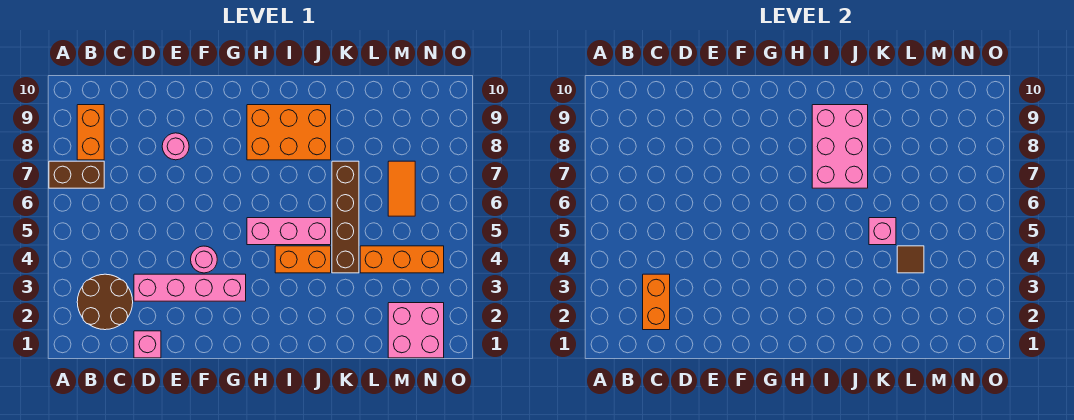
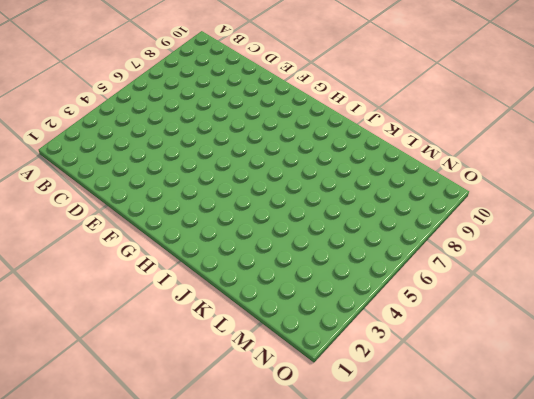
none -> brown 1x2 brick [49,161,104,188]
none -> brown 2x2 round brick [77,274,133,330]
none -> orange 1x2 brick [77,105,104,160]

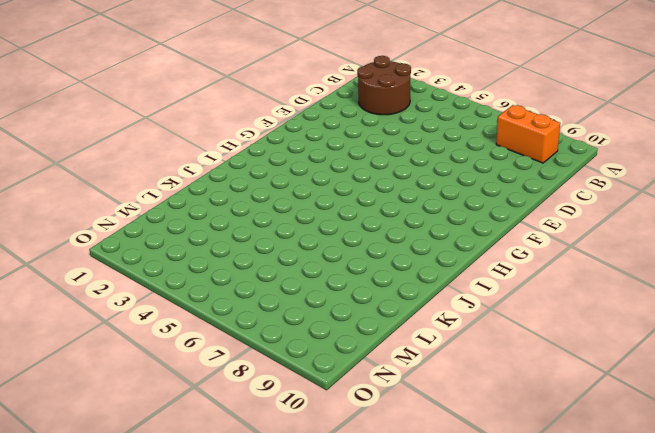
none -> brown 1x2 brick [49,161,104,188]
none -> pink 1x1 brick [134,331,161,358]
none -> pink 1x4 brick [134,274,246,301]

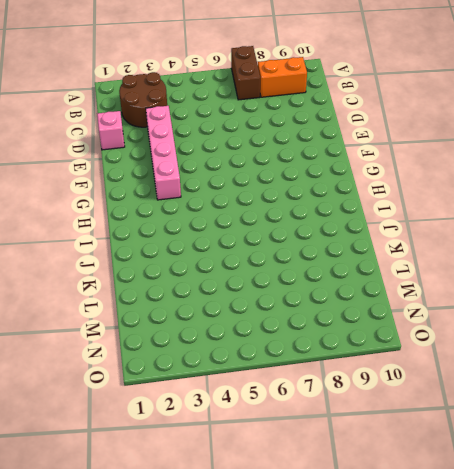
none -> pink 1x1 round brick [162,133,189,160]
none -> pink 1x1 round brick [191,246,217,273]
none -> pink 1x3 brick [247,218,331,245]

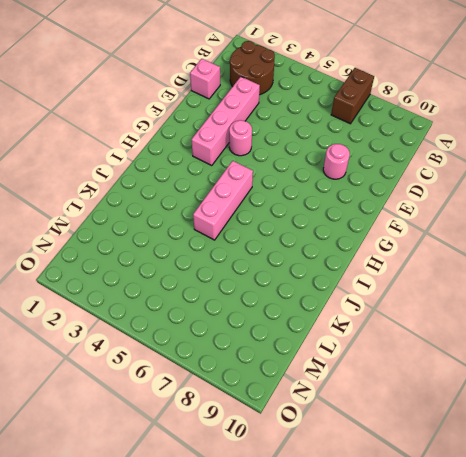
none -> orange 1x2 brick [77,105,104,160]
none -> orange 2x3 brick [247,105,331,160]
none -> orange 1x2 brick [275,246,331,273]

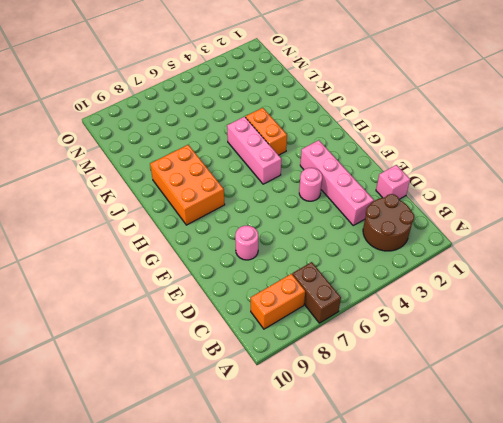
none -> brown 1x4 brick [332,161,359,273]
none -> orange 1x3 brick [360,246,444,273]
none -> pink 2x2 brick [388,303,444,358]

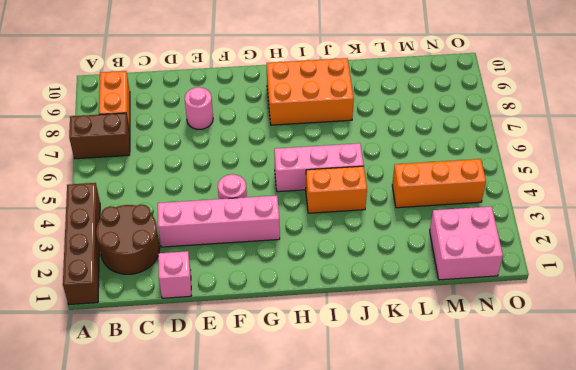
brown 1x4 brick [63,183,100,305] -> brown 1x4 brick moved to [332,161,359,273]
none -> orange 1x2 tile [388,161,415,216]
none -> orange 1x2 brick [643,274,670,330]
none -> pink 2x3 brick [812,105,868,188]

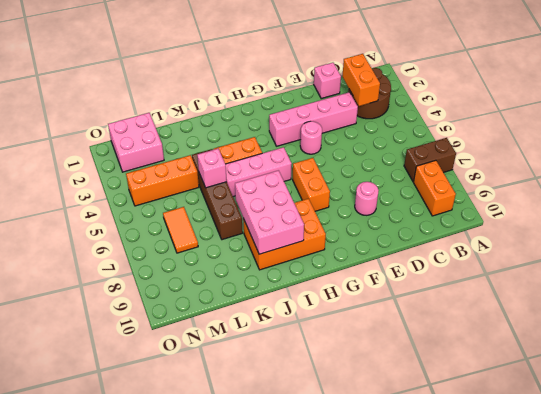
orange 1x2 brick [293,158,330,211] -> none
none -> brown 1x1 tile [897,246,924,273]

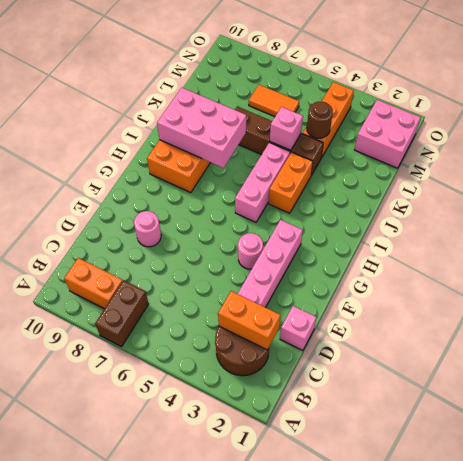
brown 1x1 round brick [307,102,333,138] -> brown 1x1 tile [897,246,924,273]

